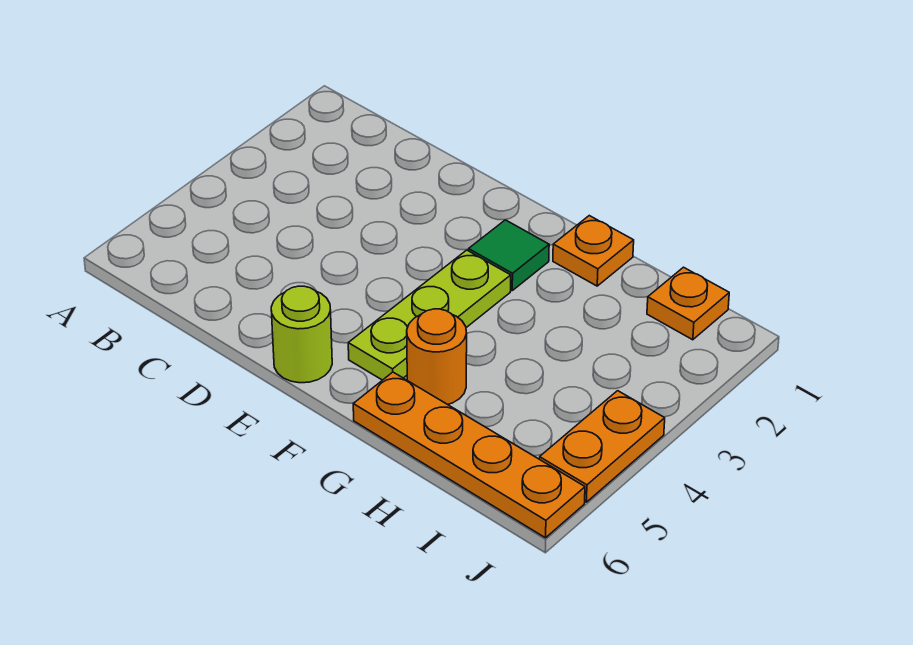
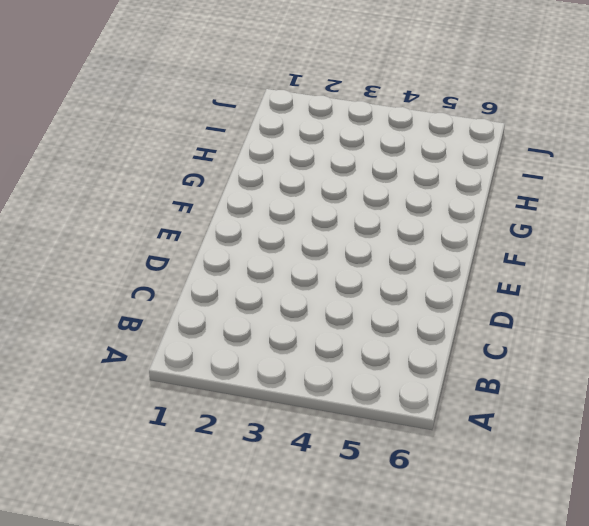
none -> lime 1x1 round brick [271,286,332,383]
none -> green 1x1 tile [469,220,549,290]

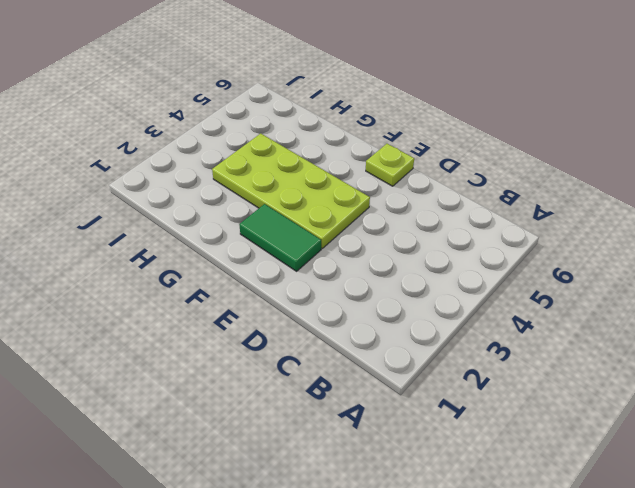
green 1x2 tile [239,204,321,271] -> green 1x1 tile [469,220,549,290]
lime 2x4 plate [212,133,370,248] -> lime 1x3 plate [348,250,511,380]
lime 1x1 plate [366,144,414,186] -> lime 1x1 round brick [271,286,332,383]
none -> orange 1x1 plate [553,216,634,286]
none -> orange 1x1 round brick [407,309,467,405]

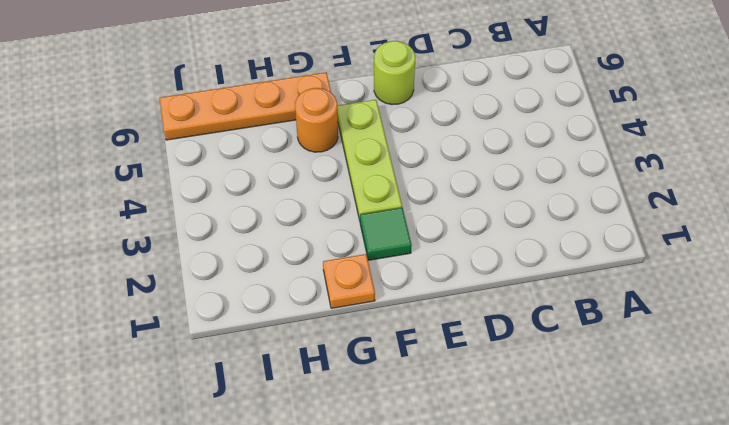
none -> orange 1x1 plate [647,267,729,340]
none -> orange 1x2 plate [540,391,665,502]

